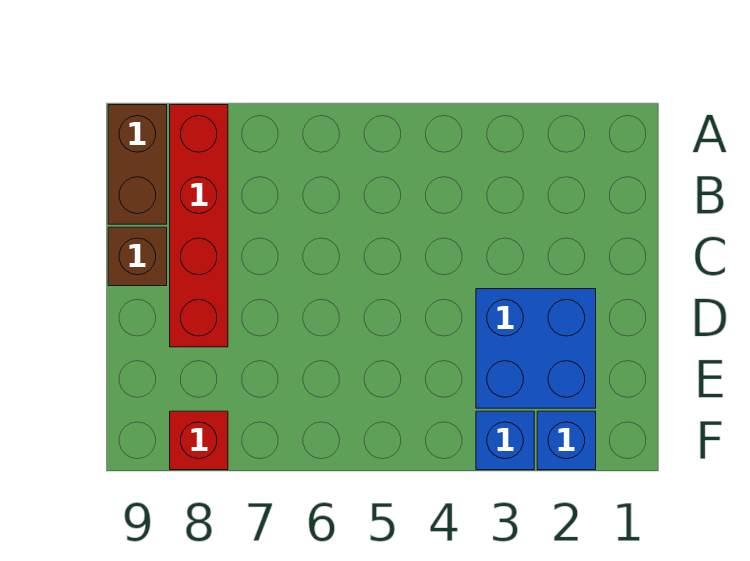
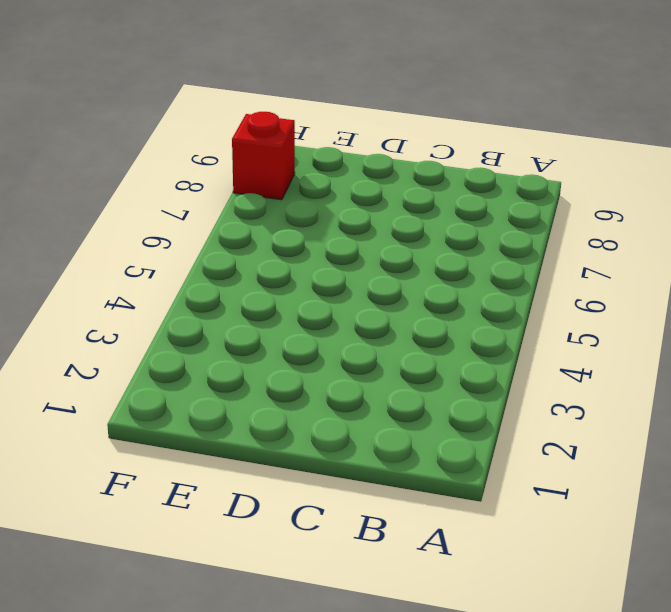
none -> red 1x4 brick [170,105,228,347]
none -> brown 1x2 brick [108,105,167,224]

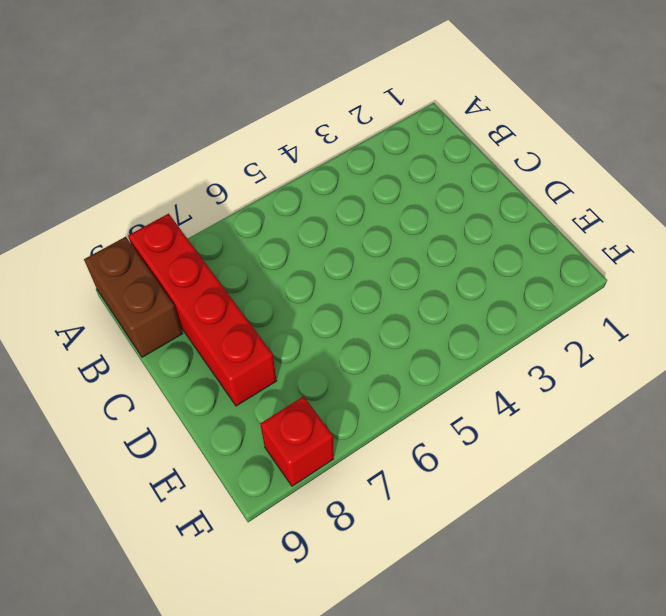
none -> brown 1x1 brick [108,227,167,286]
none -> blue 2x2 brick [476,289,596,408]

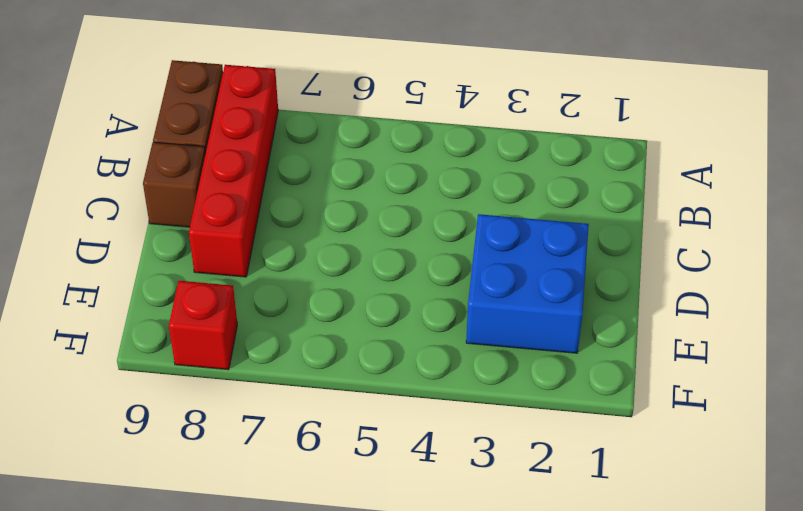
none -> blue 1x1 brick [537,411,596,470]
none -> blue 1x1 brick [476,411,534,470]

